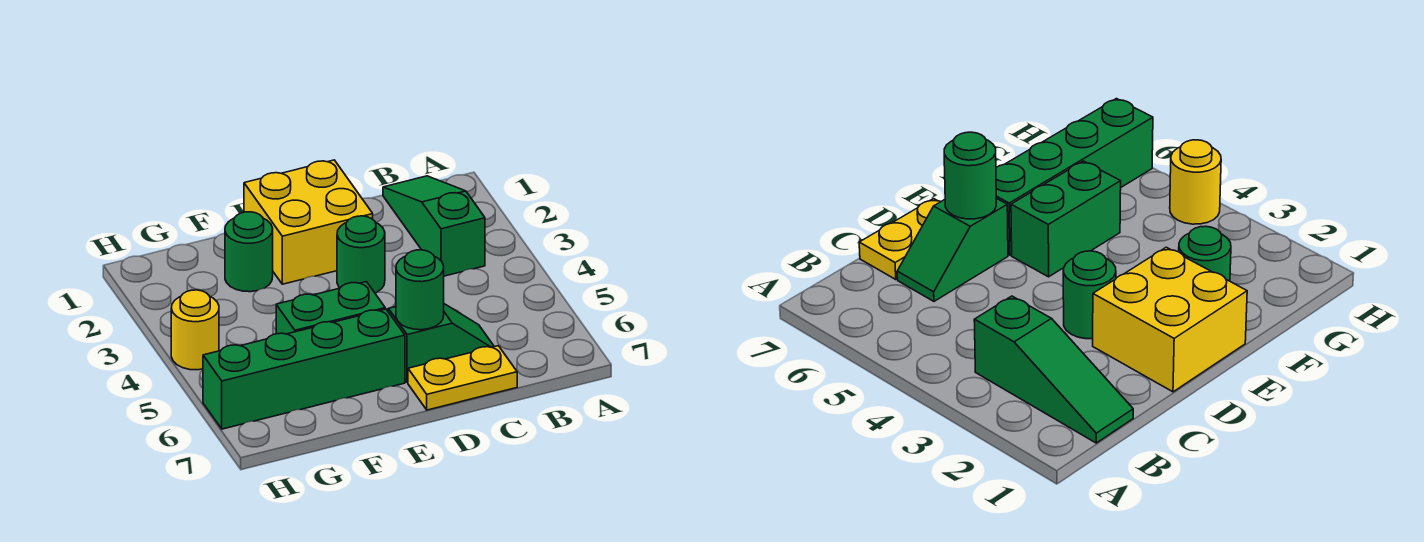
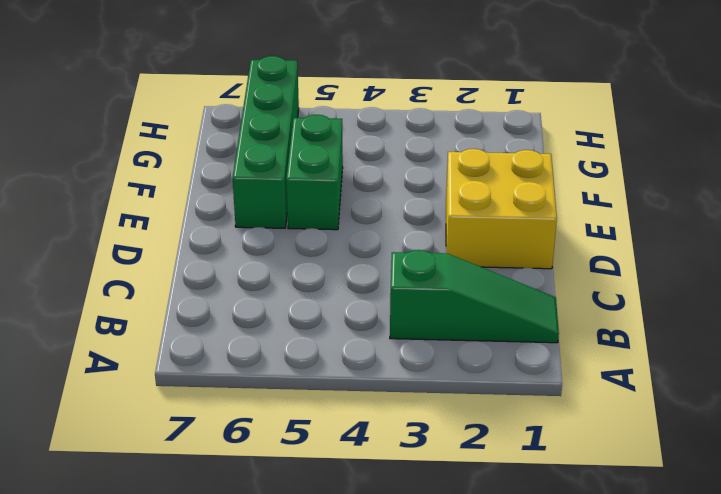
none -> green 1x2 slope [388,304,494,383]
none -> yellow 1x2 plate [408,346,517,410]

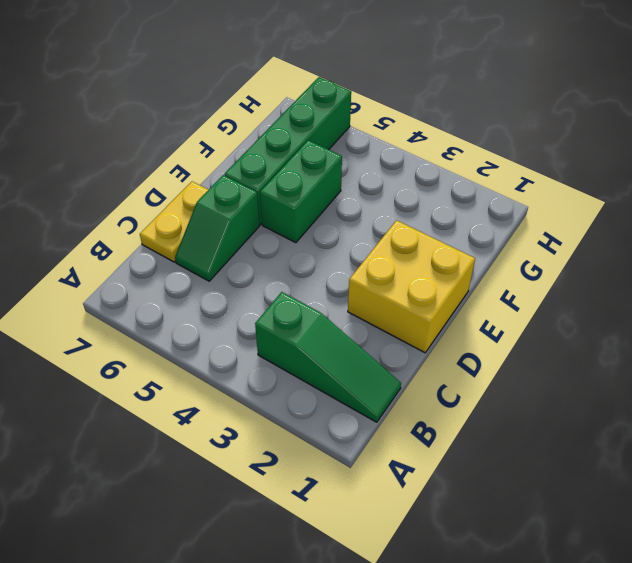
none -> green 1x1 round brick [337,216,385,293]
none -> green 1x1 round brick [225,212,273,292]

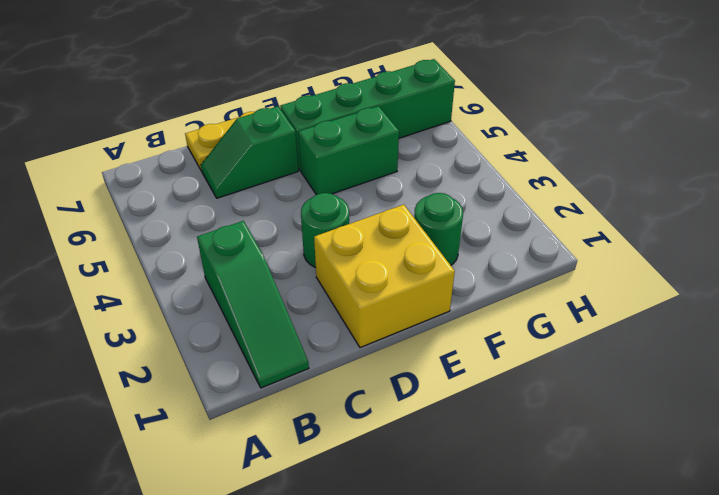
none -> yellow 1x1 round brick [171,290,219,370]
none -> green 1x1 round brick [396,250,444,330]

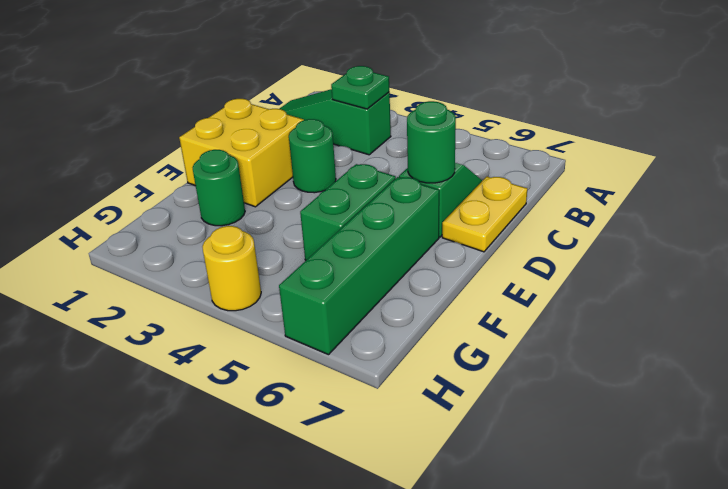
green 1x1 plate [331,66,389,109] -> none

